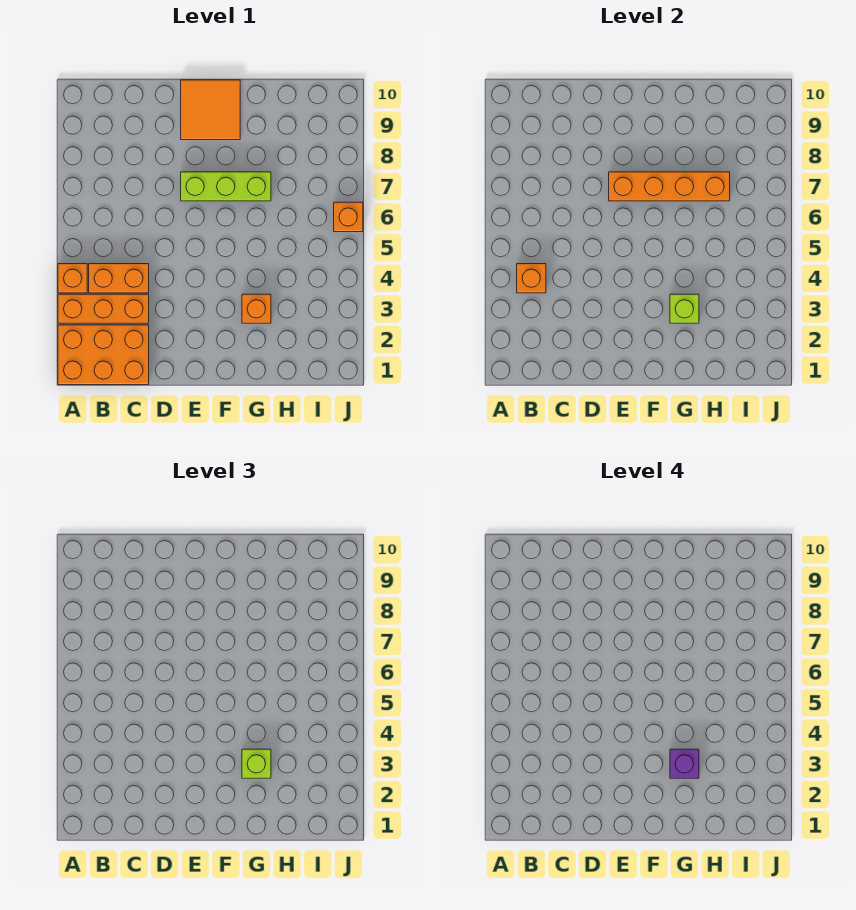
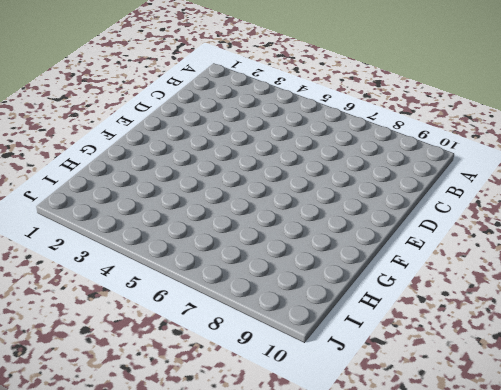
none -> orange 2x3 brick [58,325,149,385]
none -> orange 1x3 brick [58,294,149,323]
none -> orange 1x1 brick [58,264,87,293]

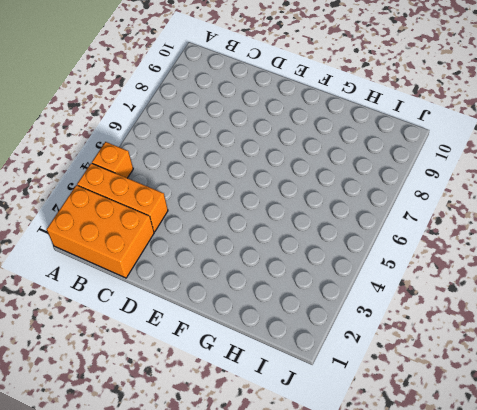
none -> orange 1x2 brick [89,264,149,293]
none -> lime 1x3 brick [181,172,271,201]
none -> orange 2x2 tile [181,80,240,140]

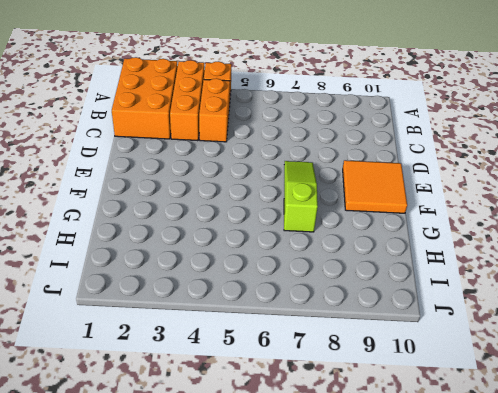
lime 1x3 slope [284,161,318,232] -> lime 1x3 brick [181,172,271,201]
none -> orange 1x1 brick [242,294,271,323]
none -> orange 1x1 brick [334,202,363,232]
none -> orange 1x1 brick [517,264,546,293]

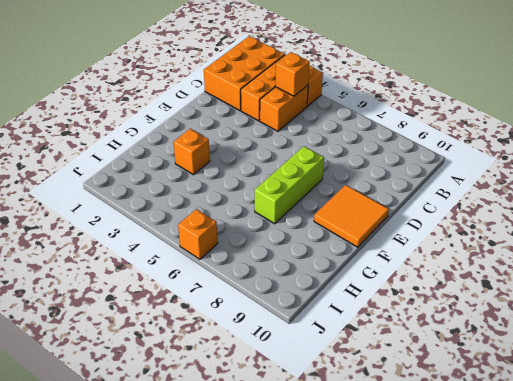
none -> orange 1x4 brick [609,172,730,201]
none -> lime 1x1 brick [670,294,699,323]
none -> lime 1x1 brick [242,749,271,778]

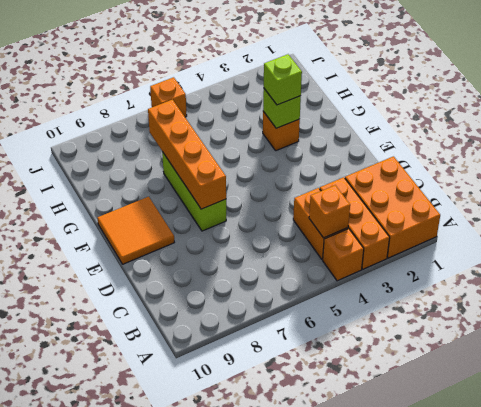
none -> purple 1x1 brick [670,749,699,778]

